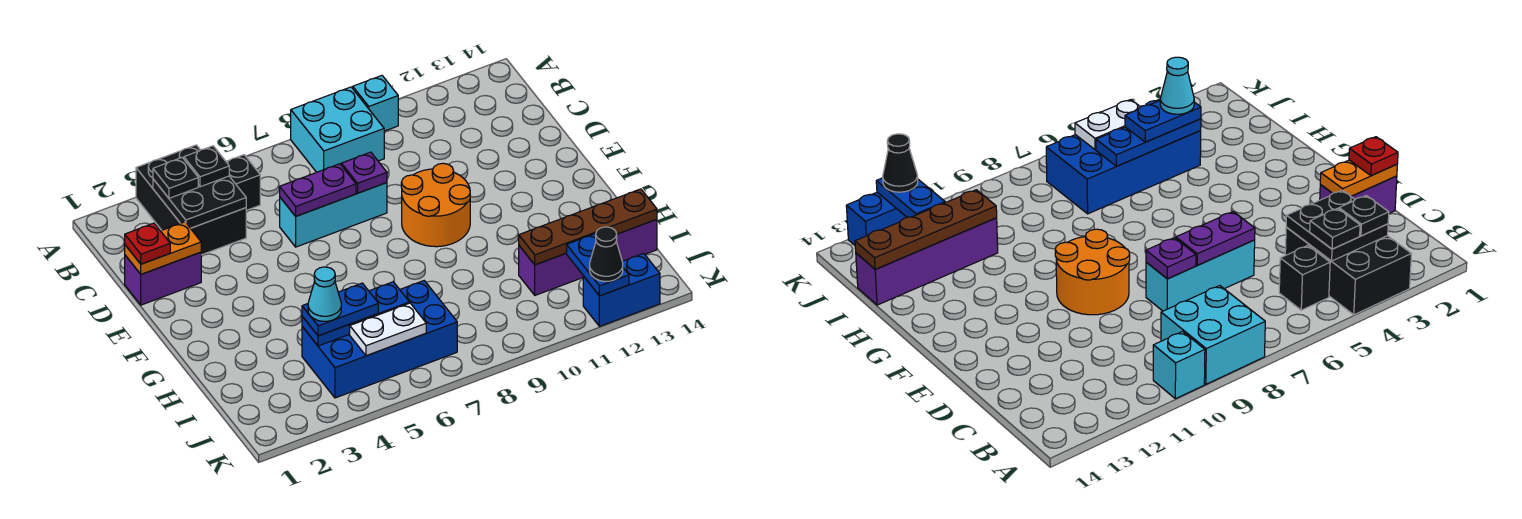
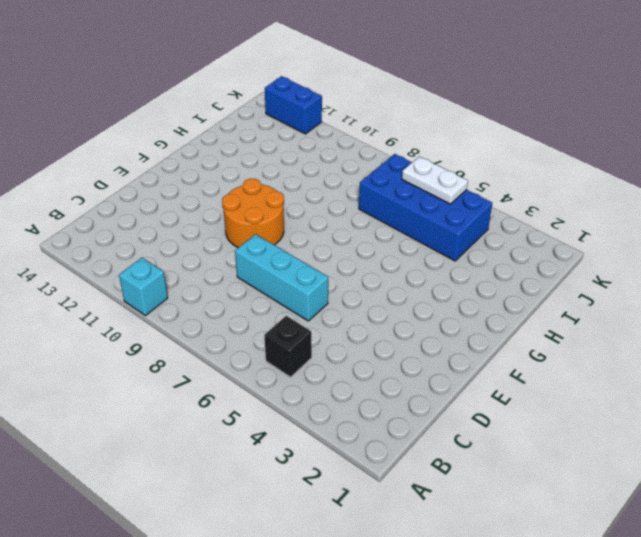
none -> black 2x3 brick [136,145,246,255]
none -> cyan 2x2 brick [291,87,384,172]
none -> purple 1x2 brick [125,252,201,305]

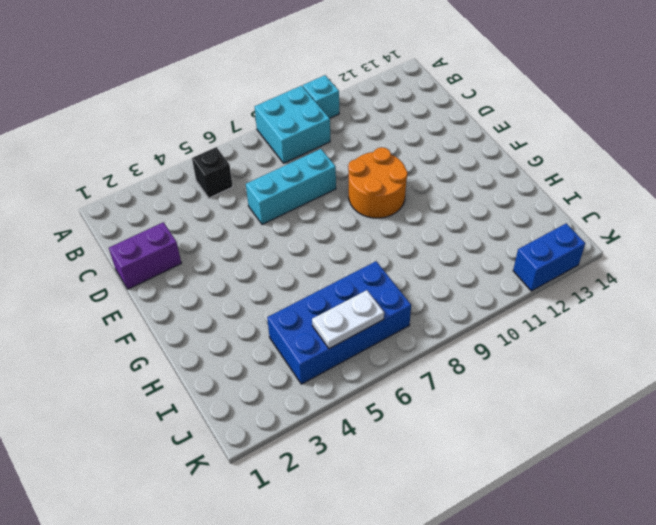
none -> black 2x3 brick [136,145,246,255]
none -> purple 1x4 brick [519,219,657,295]
none -> black 2x2 plate [153,176,246,228]

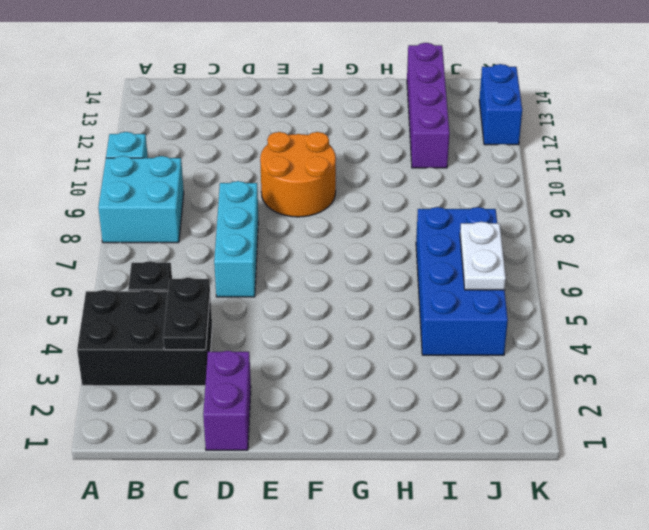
black 1x2 plate [163,278,210,350] -> black 2x2 plate [153,176,246,228]
none -> orange 1x2 plate [125,222,201,274]
none -> purple 1x2 plate [280,164,356,216]
none -> purple 1x1 plate [341,152,387,193]

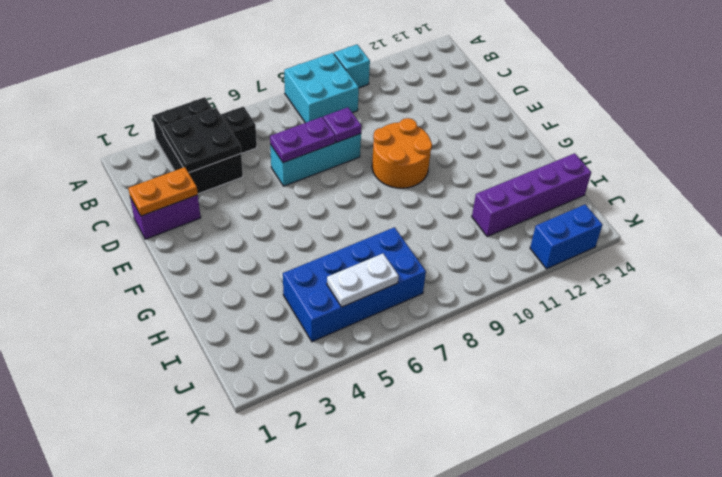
none -> blue 1x3 plate [302,282,409,346]
none -> brown 1x4 plate [519,189,657,265]
none -> blue 1x2 plate [567,234,629,296]

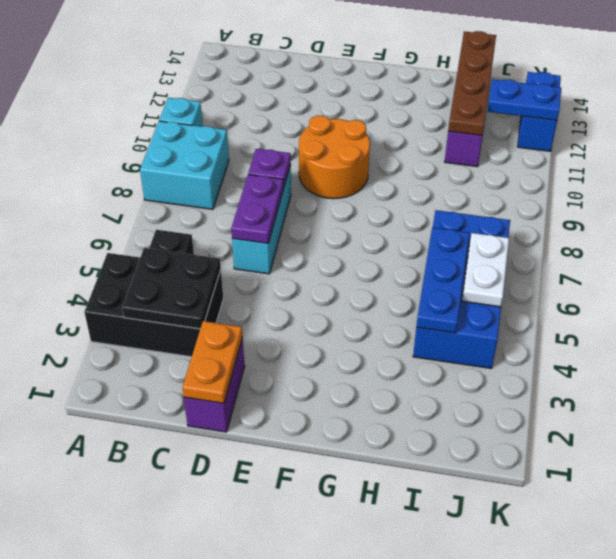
none -> black 1x1 plate [153,158,198,198]
none -> black 1x1 plate [184,146,229,187]
none -> red 1x1 plate [125,223,170,264]

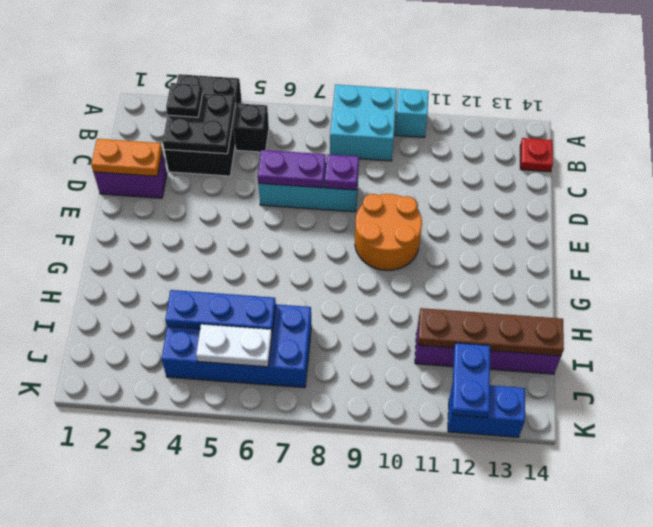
red 1x1 plate [520,138,553,172] -> red 1x1 plate moved to [125,223,170,264]
none -> black 1x1 plate [184,146,229,187]
none -> blue 1x2 plate [302,283,378,336]
none -> black 1x1 cone [590,227,623,281]

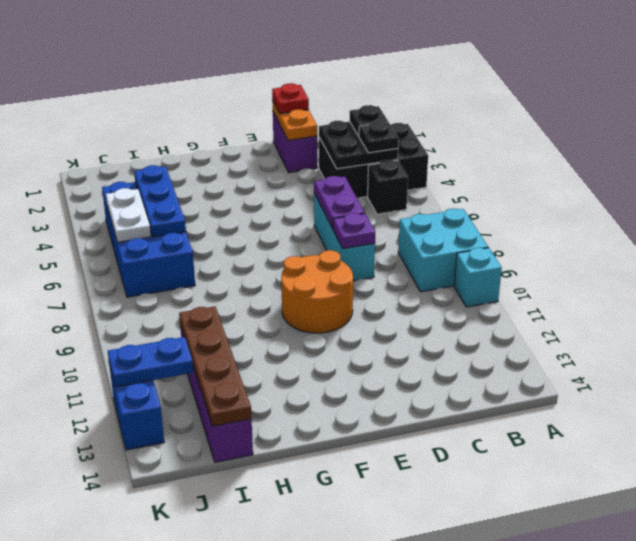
none -> blue 1x2 plate [302,283,378,336]
none -> black 1x1 cone [590,227,623,281]
none -> cyan 1x1 cone [308,267,341,321]

